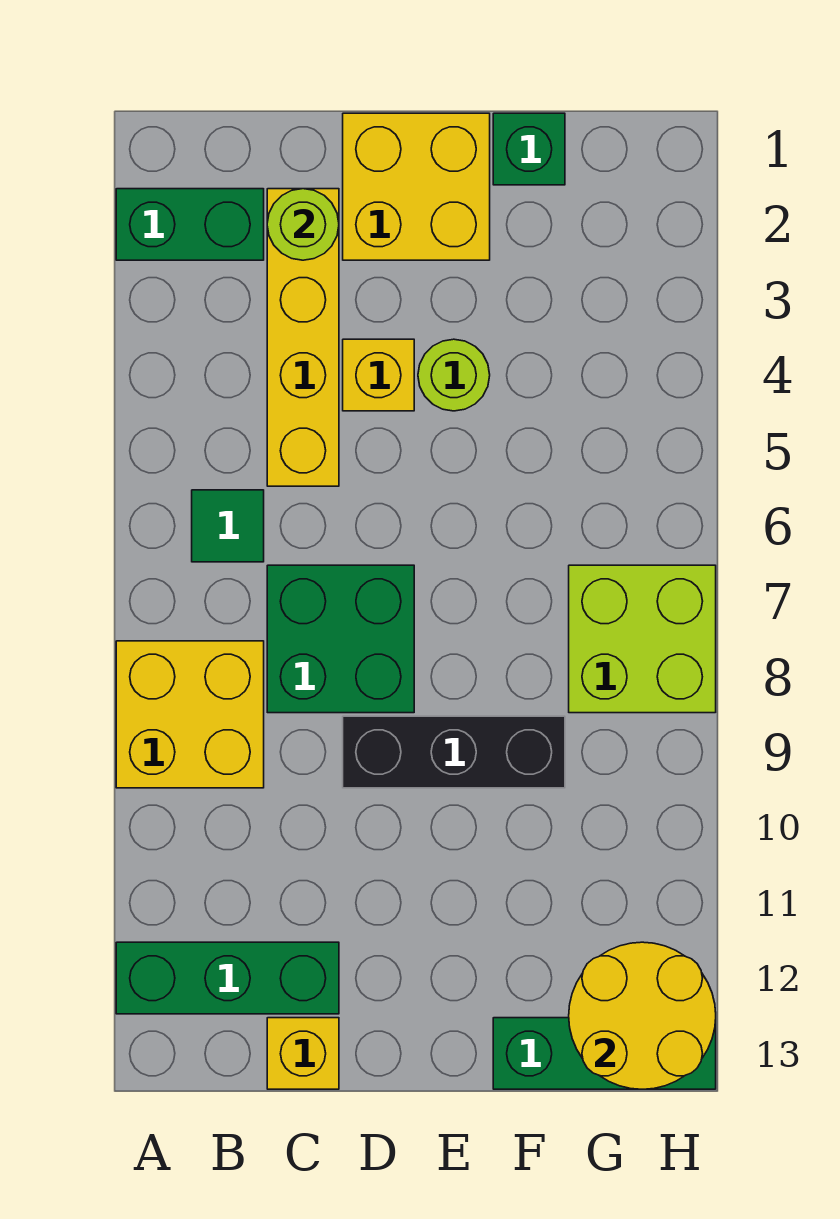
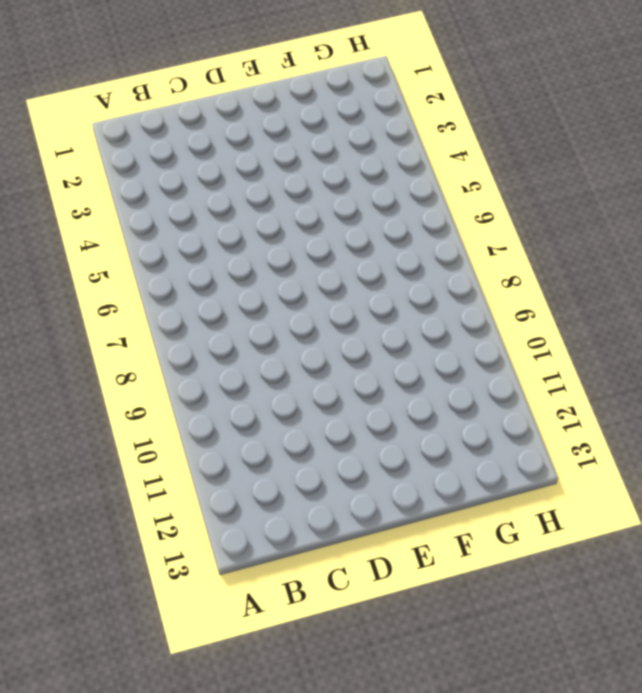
none -> green 1x2 brick [116,189,264,260]
none -> yellow 2x2 brick [116,641,264,788]
none -> green 1x3 brick [116,942,339,1014]

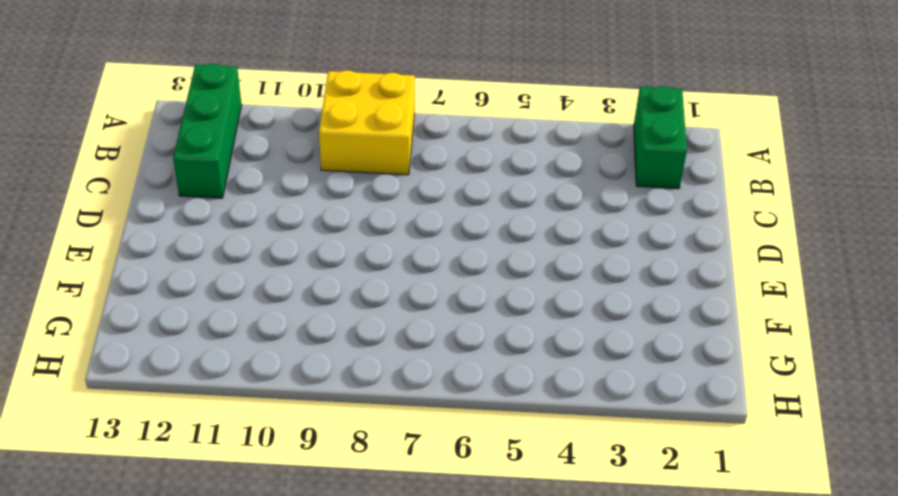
none -> green 1x1 tile [192,490,264,562]
none -> yellow 1x4 brick [267,189,339,486]
none -> green 2x2 brick [267,565,414,713]

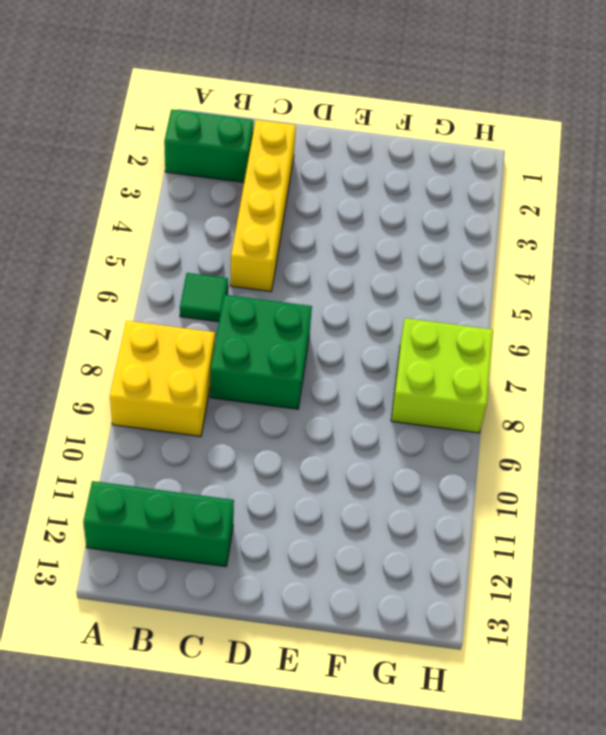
none -> yellow 1x1 brick [267,1018,339,1089]
none -> yellow 2x2 brick [343,113,490,260]
none -> yellow 1x1 brick [343,339,414,411]

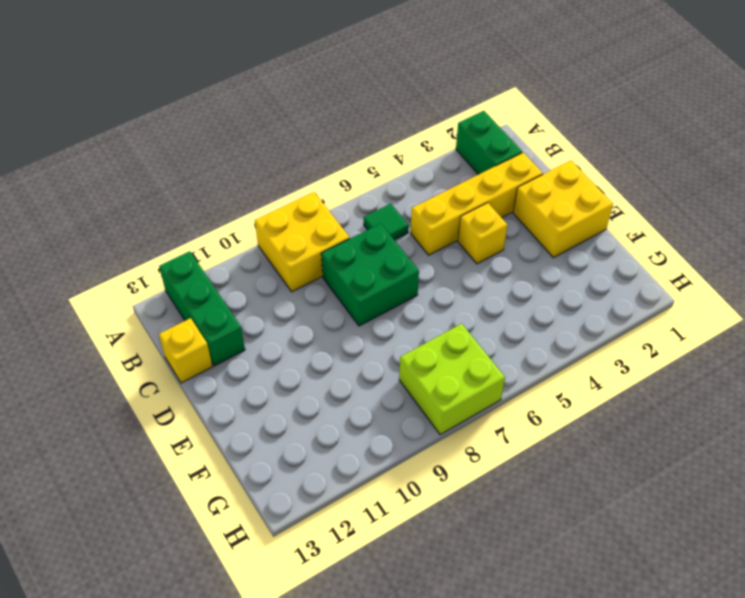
none -> black 1x3 brick [343,716,565,788]
none -> lime 1x1 round brick [418,339,490,411]
none -> green 1x1 brick [493,113,565,185]

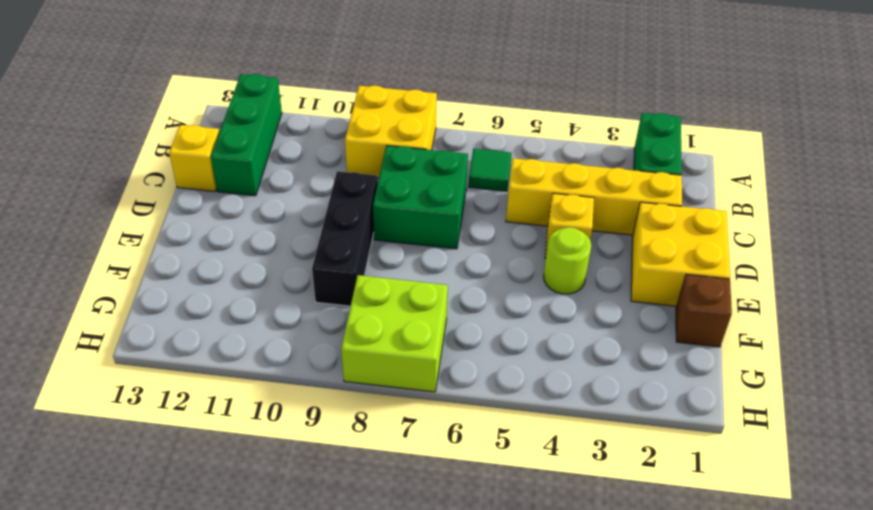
brown 1x1 brick [676,274,732,347] -> green 1x1 brick [493,113,565,185]
none -> green 1x3 brick [493,1018,716,1089]
none -> lime 1x1 round brick [267,189,339,260]
none -> yellow 2x2 round brick [569,942,716,1089]

